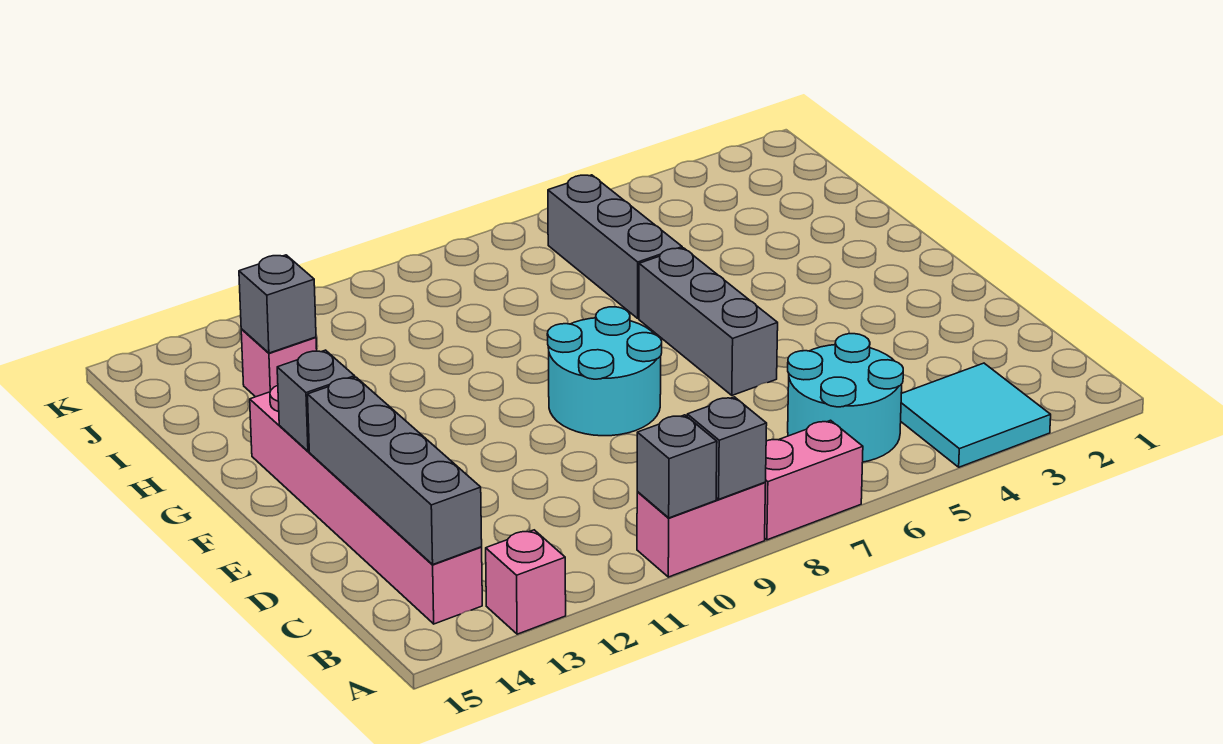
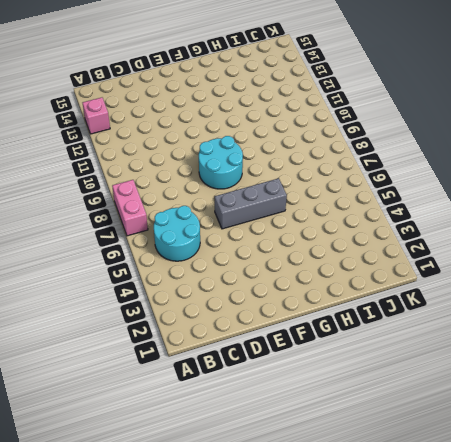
none -> cyan 2x2 tile [901,363,1051,467]
none -> pink 1x2 brick [637,482,766,577]
none -> pink 1x6 brick [250,385,482,624]

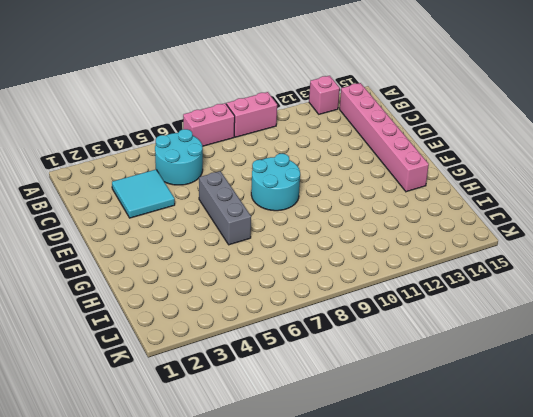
cyan 2x2 tile [112,170,175,218] -> cyan 2x2 tile moved to [901,363,1051,467]
none -> grey 1x3 brick [548,175,682,318]
none -> pink 1x1 brick [241,329,317,397]
none -> grey 1x1 brick [687,397,767,499]

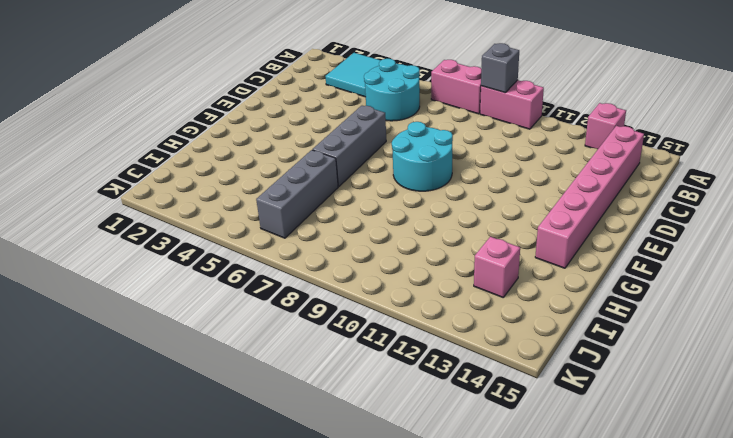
none -> grey 1x1 brick [637,415,717,518]
none -> grey 1x4 brick [308,377,482,564]
none -> grey 1x1 brick [277,350,355,451]

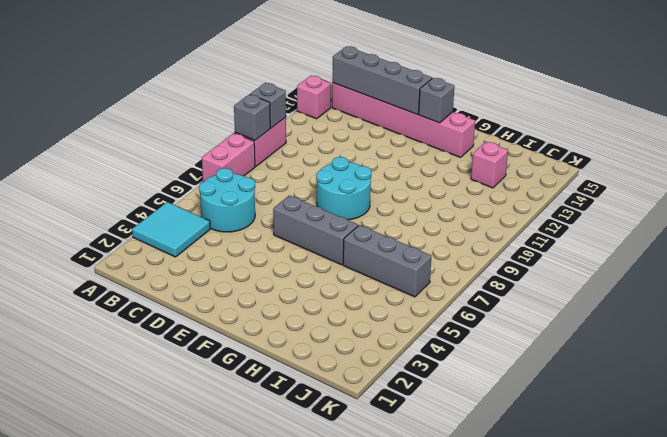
none -> grey 1x1 brick [239,255,316,353]

